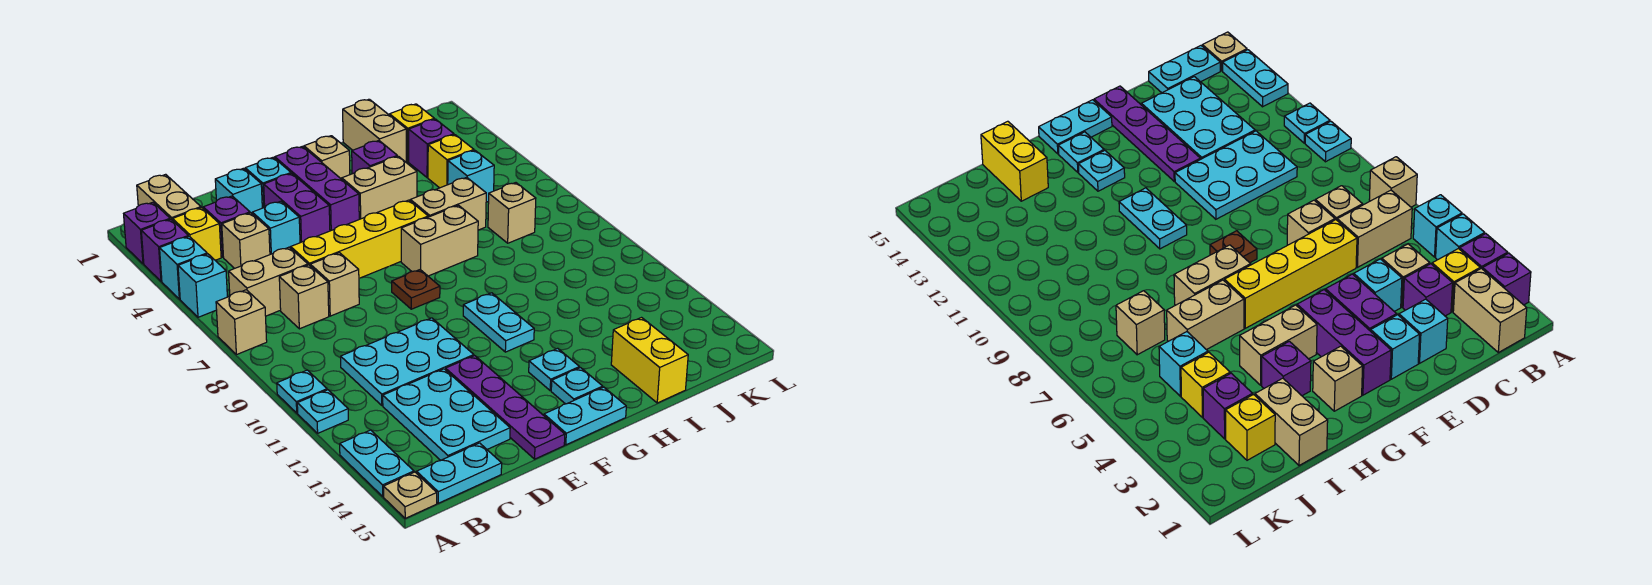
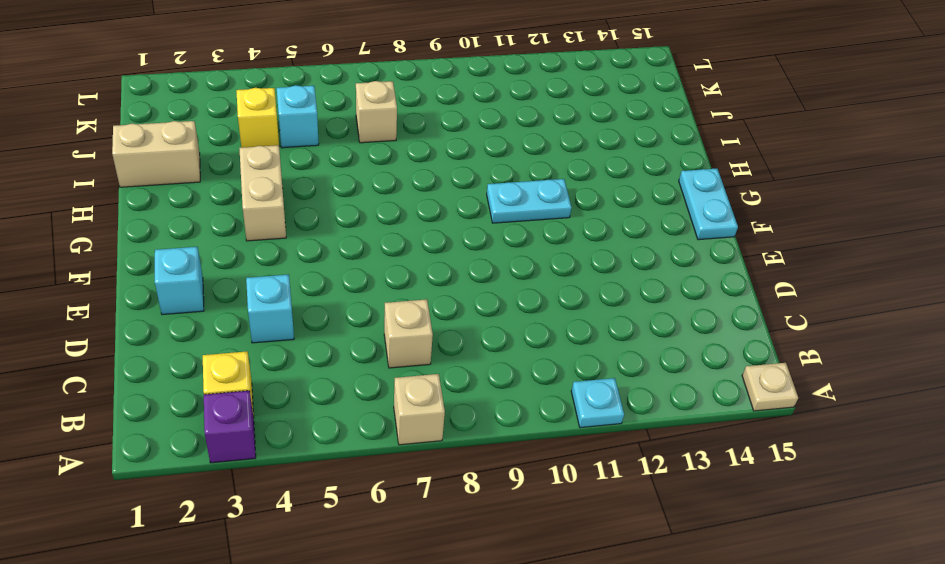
none -> purple 1x1 brick [124,202,170,264]
none -> cyan 1x1 brick [160,236,207,299]
none -> cyan 1x1 brick [178,254,227,317]
none -> cyan 1x1 plate [277,370,327,413]

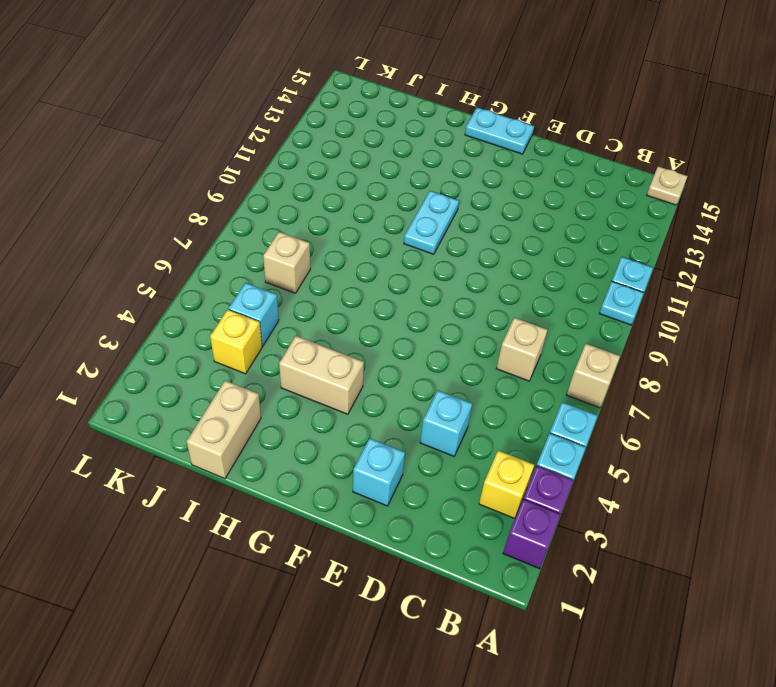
none -> cyan 1x2 plate [340,430,414,496]
none -> tan 1x2 brick [137,174,201,220]
none -> tan 1x2 brick [229,247,308,316]
none -> cyan 1x2 plate [417,443,502,503]

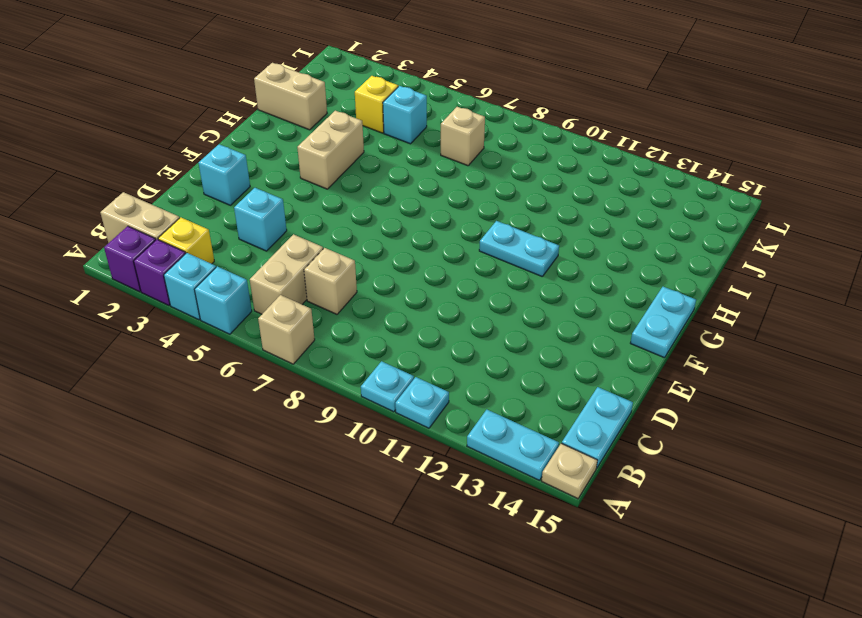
none -> purple 1x1 brick [203,196,250,257]
none -> tan 1x1 brick [222,213,270,269]
none -> cyan 2x3 plate [341,318,474,405]
none -> cyan 2x3 plate [383,369,510,460]

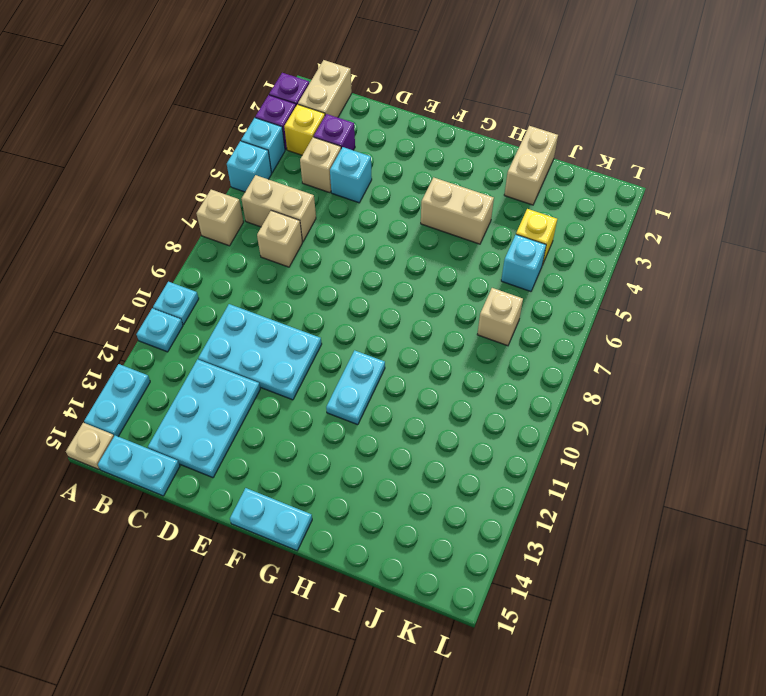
none -> cyan 1x1 brick [215,168,262,213]
none -> yellow 1x4 brick [291,200,428,278]
none -> tan 1x1 brick [310,253,359,316]
none -> cyan 1x1 brick [245,157,291,208]

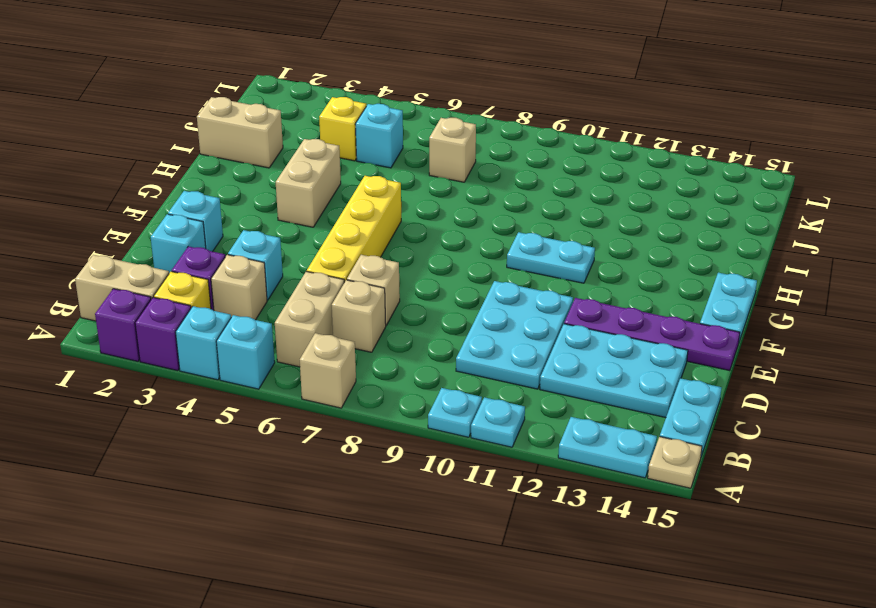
none -> purple 1x2 brick [264,173,330,243]
none -> purple 1x3 brick [275,146,359,231]
none -> brown 1x1 plate [392,270,440,309]
none -> tan 1x1 brick [304,136,350,179]

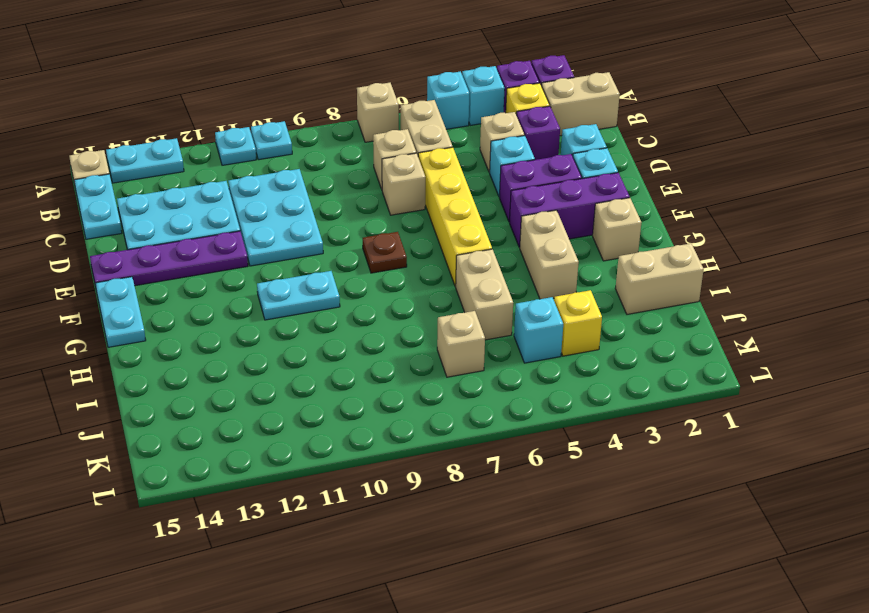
none -> tan 1x2 brick [401,205,478,276]
none -> cyan 1x1 plate [529,348,579,391]
none -> cyan 1x1 plate [551,368,603,404]
none -> purple 1x1 brick [352,141,397,174]

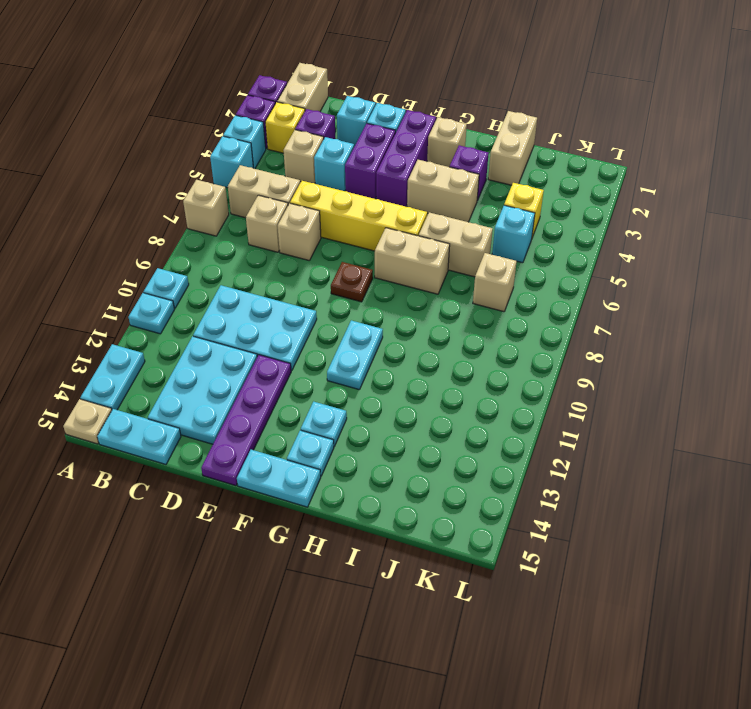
none -> yellow 1x2 brick [611,318,688,403]
none -> yellow 1x1 brick [390,104,434,162]
none -> purple 1x1 brick [409,119,454,178]

